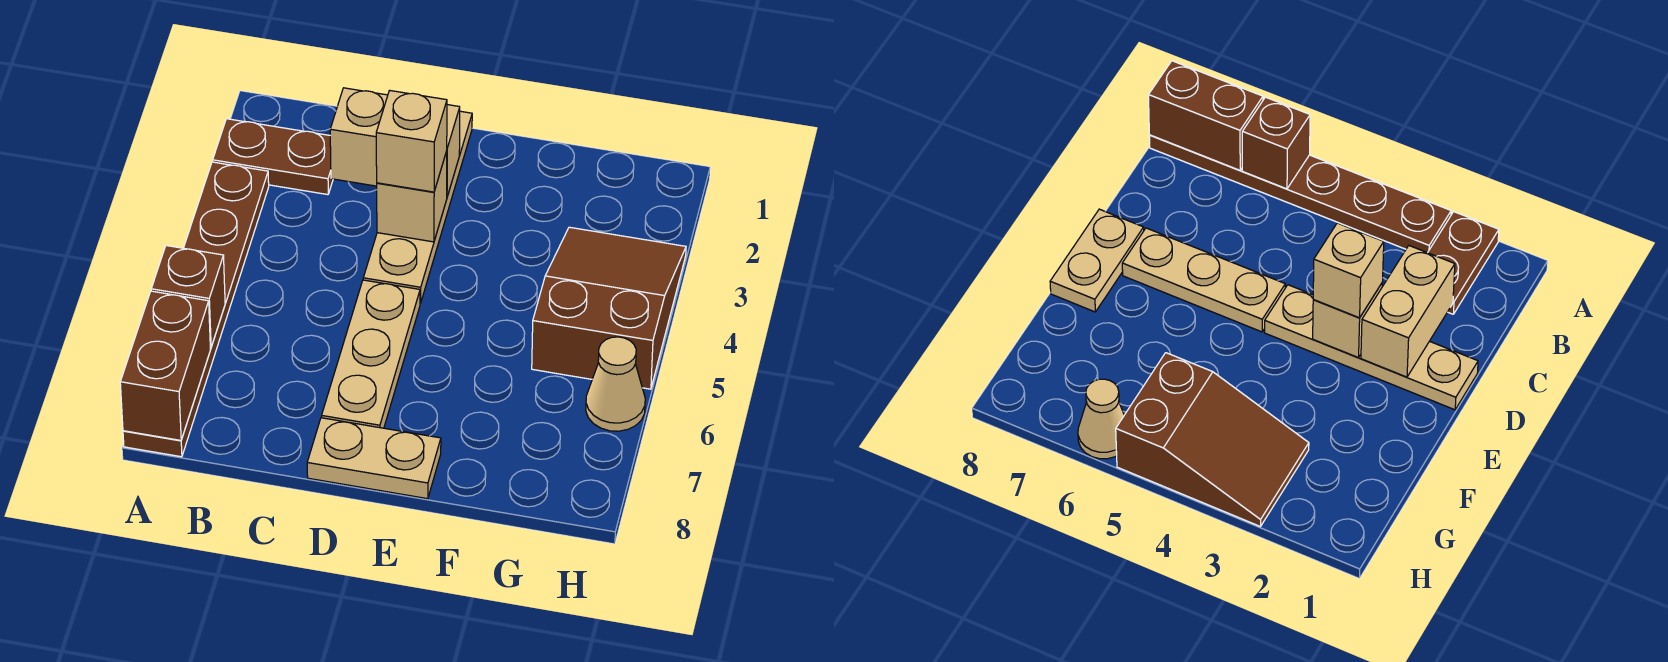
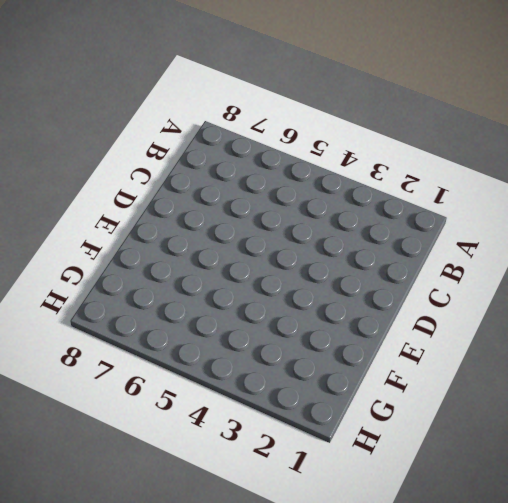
none -> brown 1x2 plate [213,119,333,195]
none -> brown 1x6 plate [123,162,269,457]
none -> tan 1x4 plate [363,111,472,303]

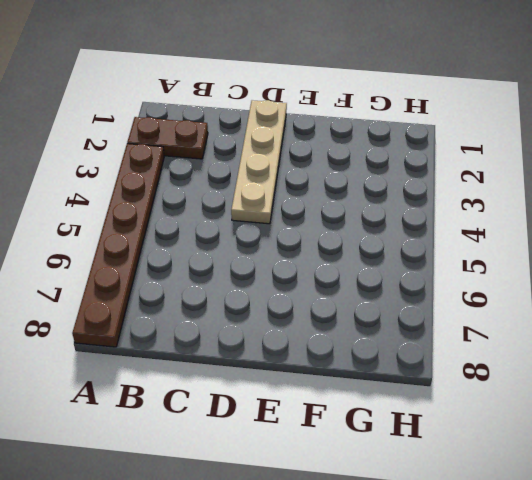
none -> tan 1x3 plate [322,280,420,428]
none -> tan 1x2 plate [307,418,441,499]
none -> brown 2x3 slope [532,227,686,389]

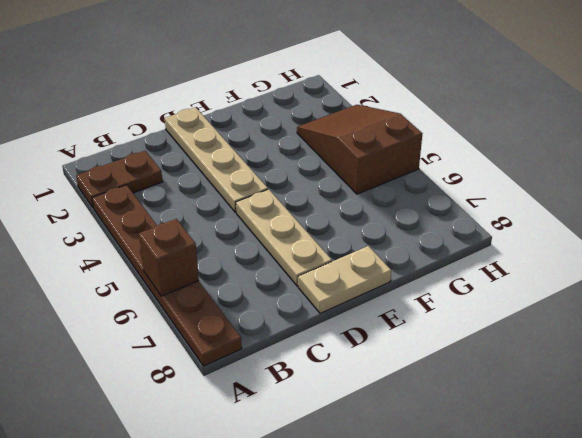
none -> tan 1x1 cone [586,337,645,431]
none -> brown 1x2 brick [120,291,210,440]
none -> tan 1x2 brick [330,88,460,197]

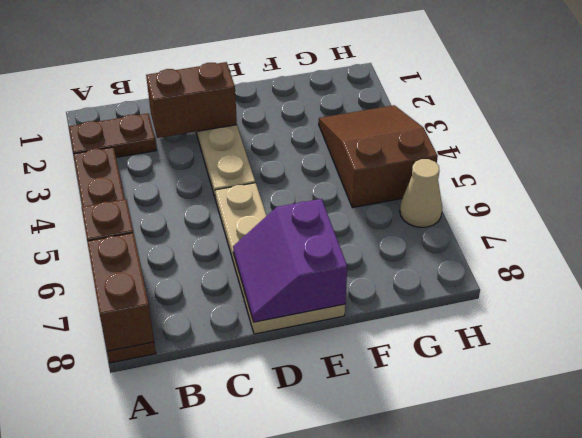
brown 1x2 brick [146,62,237,138] -> tan 1x2 brick [330,88,460,197]
purple 2x2 slope [233,199,347,322] -> none
none -> tan 1x1 brick [377,152,447,242]
none -> tan 1x1 brick [376,90,447,192]

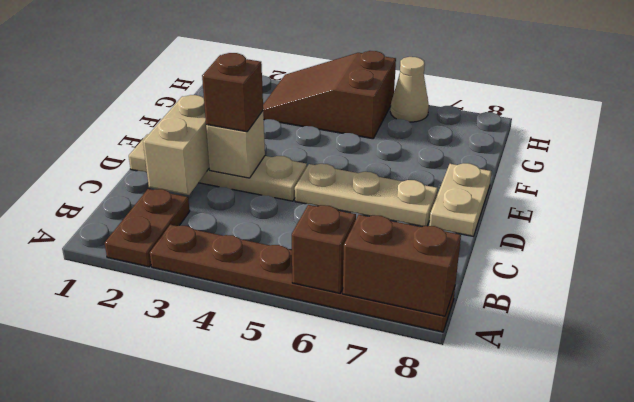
brown 1x1 brick [202,53,263,132] -> tan 1x1 brick [376,90,447,192]

